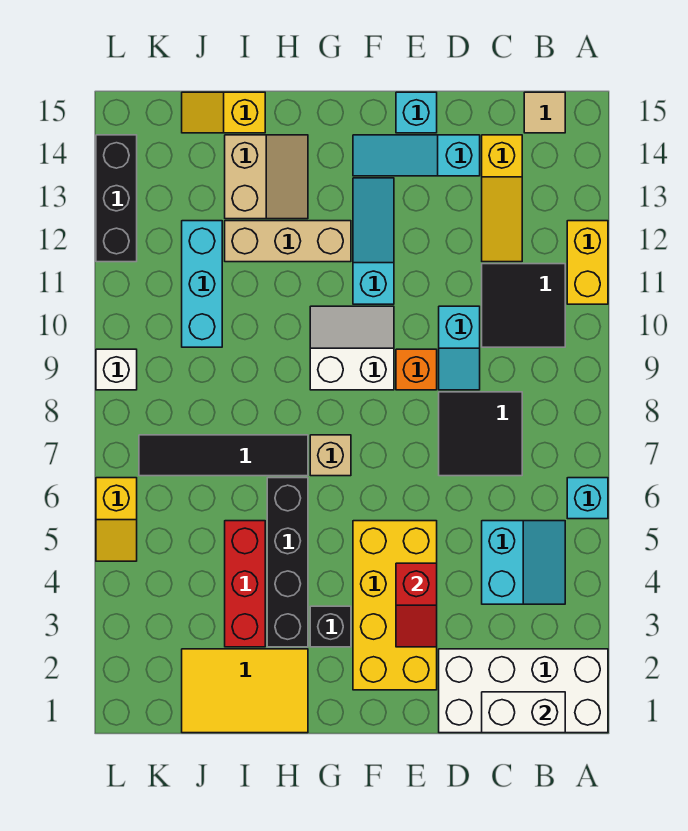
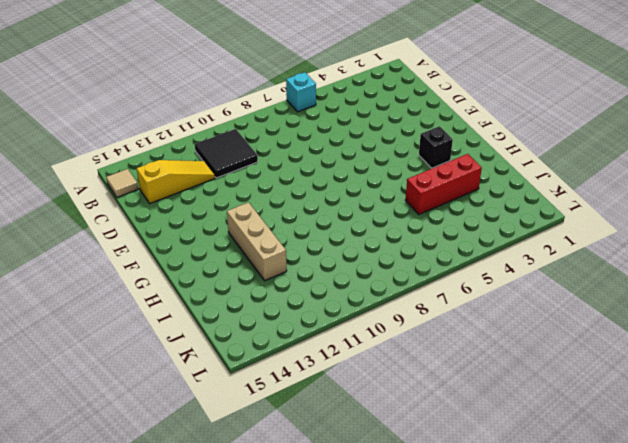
none -> white 2x4 brick [439,649,608,733]
none -> yellow 1x2 brick [567,221,608,304]
none -> cyan 2x2 slope [482,521,565,604]
none -> black 2x2 tile [439,392,522,476]

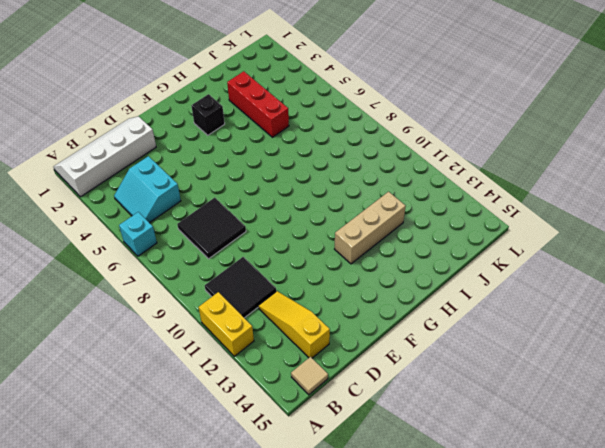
white 2x4 slope [54,116,156,197] -> white 2x4 brick [439,649,608,733]
none -> cyan 1x2 slope [439,306,480,390]
none -> cyan 1x3 slope [353,135,480,176]
none -> yellow 2x4 brick [353,521,437,690]
none -> orange 1x1 brick [396,349,437,390]

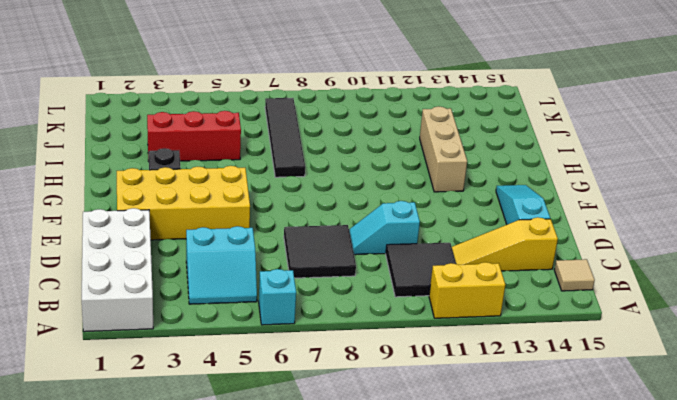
none -> orange 1x1 brick [396,349,437,390]
none -> cyan 1x1 brick [396,92,437,133]
none -> white 2x2 slope [310,306,394,390]
none -> cyan 1x3 slope [353,178,394,304]

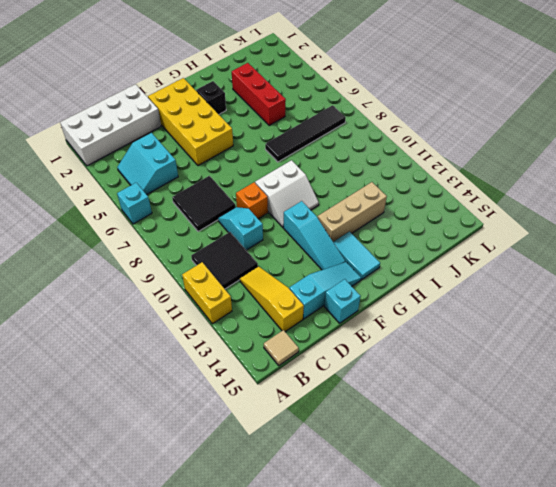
cyan 1x2 tile [333,232,380,279] -> none
none -> tan 1x1 brick [310,435,351,476]
none -> yellow 2x3 tile [182,649,308,733]
none -> black 1x4 brick [267,478,308,647]
none -> tan 2x2 slope [225,135,308,219]

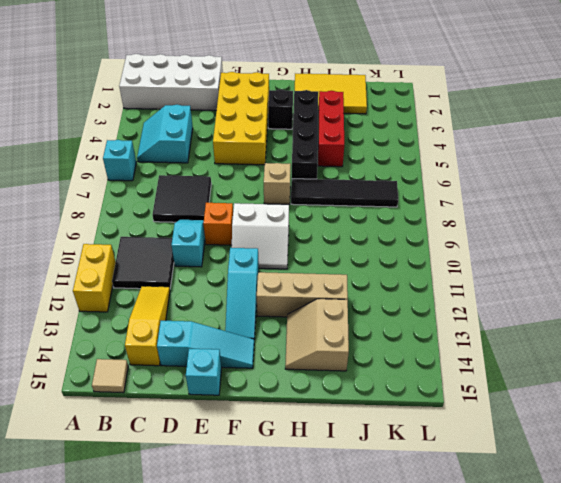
none -> yellow 1x2 slope [182,92,265,133]
none -> cyan 1x3 brick [182,221,222,347]
none -> yellow 1x2 slope [96,478,137,561]
none -> white 1x1 brick [96,349,137,390]

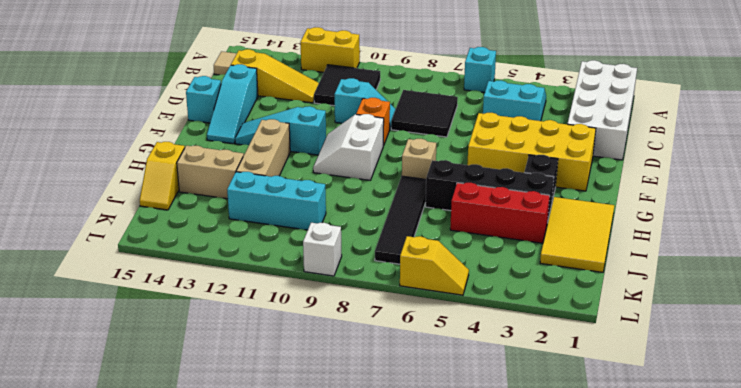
none -> black 1x3 brick [96,135,137,262]
none -> white 1x2 brick [482,692,565,733]
none -> red 1x2 slope [396,563,437,647]

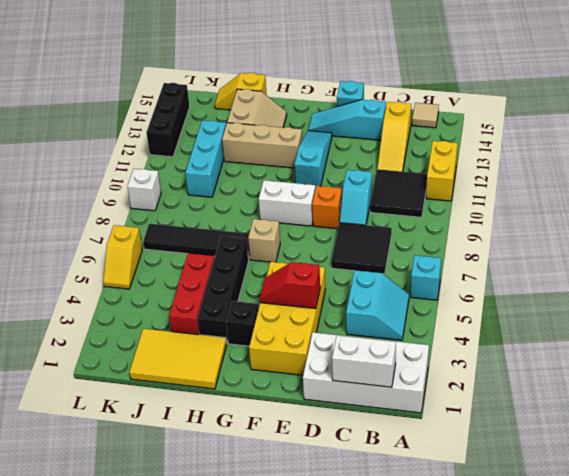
red 1x2 slope [260,262,320,309] -> red 1x2 slope turned to [396,563,437,647]

